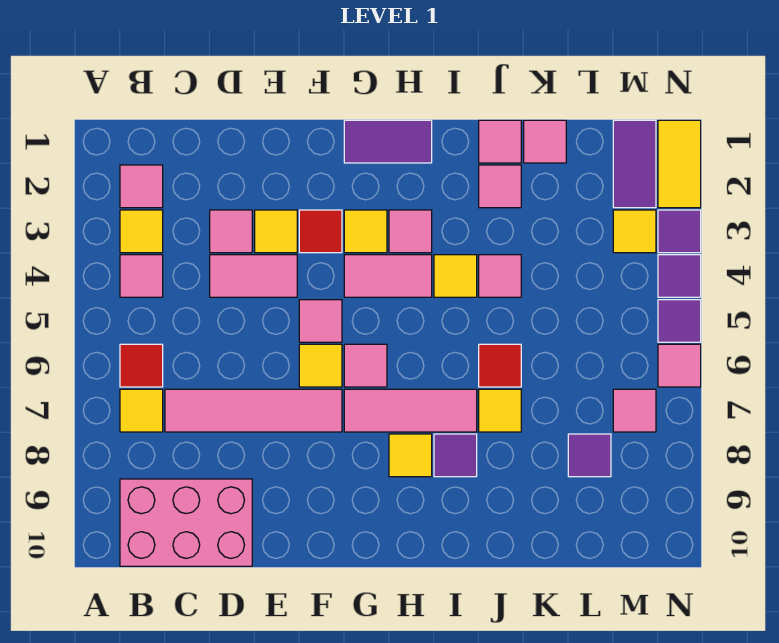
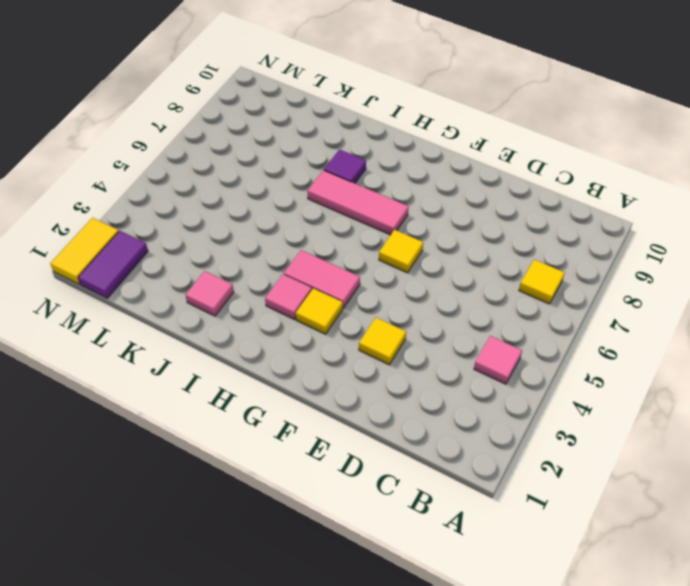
none -> pink 1x1 tile [120,165,163,208]
none -> yellow 1x1 tile [120,210,163,253]
none -> red 1x1 tile [120,344,163,387]
none -> pink 2x3 brick [120,479,252,566]

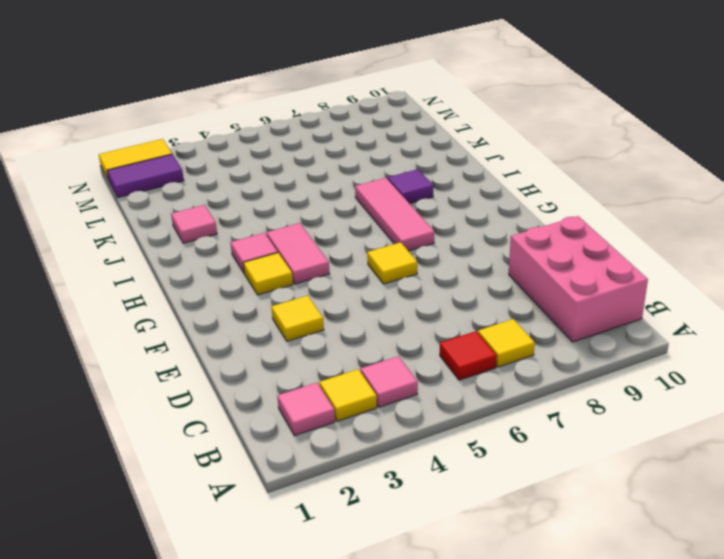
none -> pink 1x4 tile [165,389,342,432]
none -> pink 1x1 tile [210,210,252,253]
none -> pink 1x2 tile [210,255,297,297]
none -> red 1x1 tile [299,210,342,253]

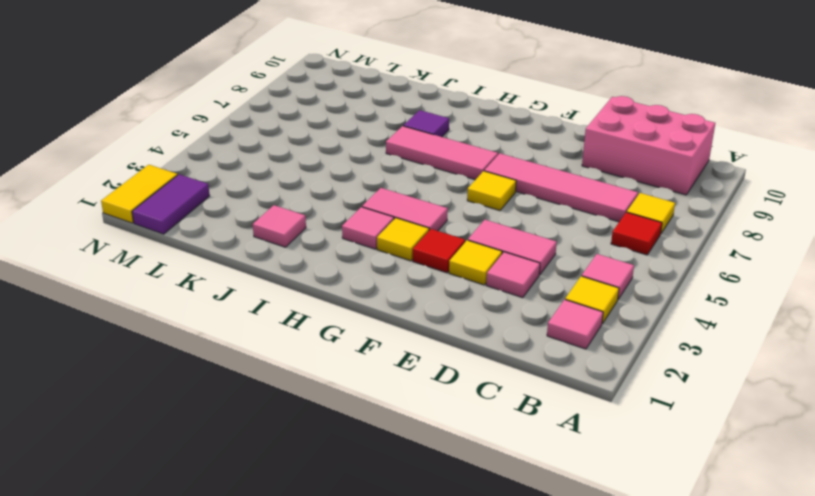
none -> pink 1x1 tile [299,300,342,342]
none -> purple 1x2 tile [344,120,432,163]
none -> pink 1x1 tile [344,344,387,387]
none -> yellow 1x1 tile [389,434,432,477]

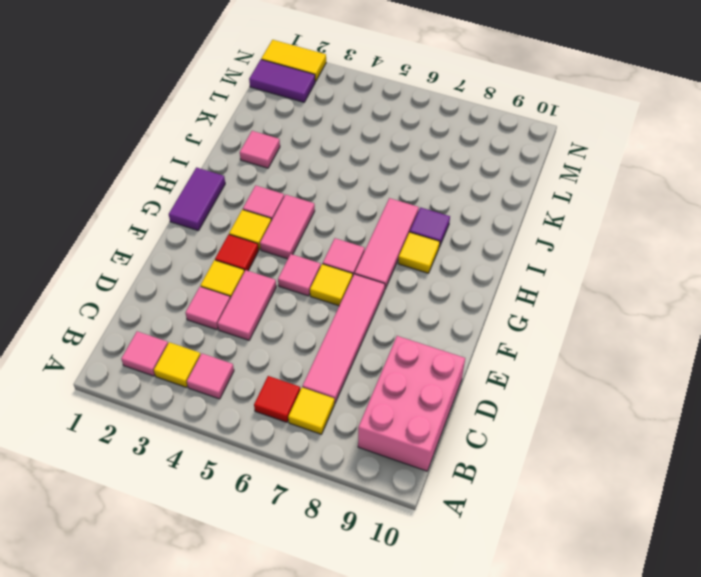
none -> yellow 1x1 tile [434,255,477,297]
none -> pink 1x1 tile [479,120,521,163]
none -> pink 1x1 tile [479,255,521,297]
none -> red 1x1 tile [479,344,521,387]

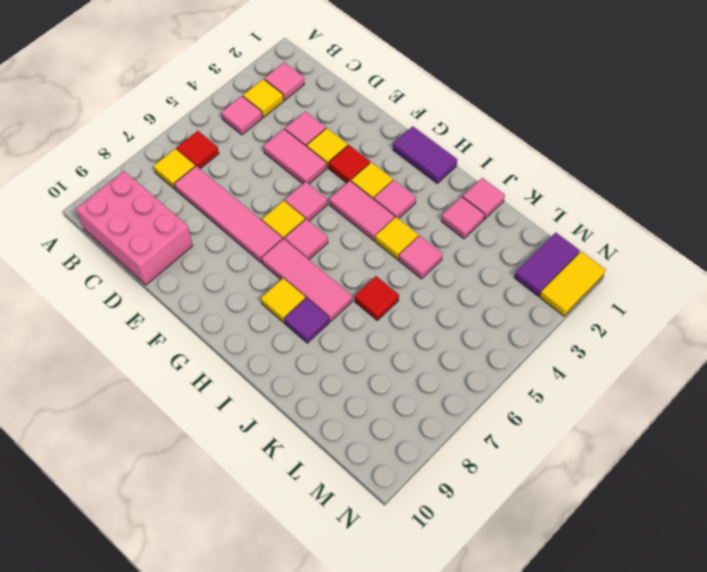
none -> yellow 1x1 tile [479,389,521,432]
none -> pink 1x1 tile [524,120,566,163]
none -> purple 1x1 tile [568,434,611,477]
none -> yellow 1x1 tile [613,210,656,253]

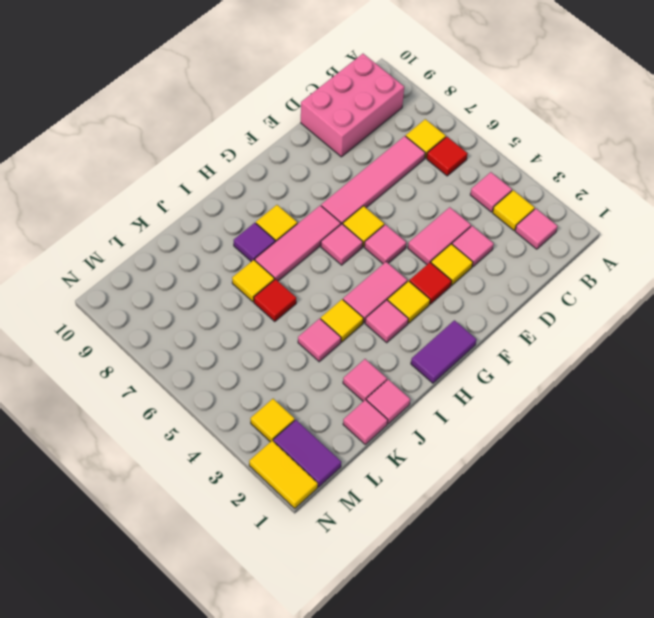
none -> purple 1x1 tile [568,434,611,477]
none -> pink 1x1 tile [613,389,656,432]
none -> purple 1x1 tile [658,210,701,253]
none -> purple 1x1 tile [658,255,701,297]

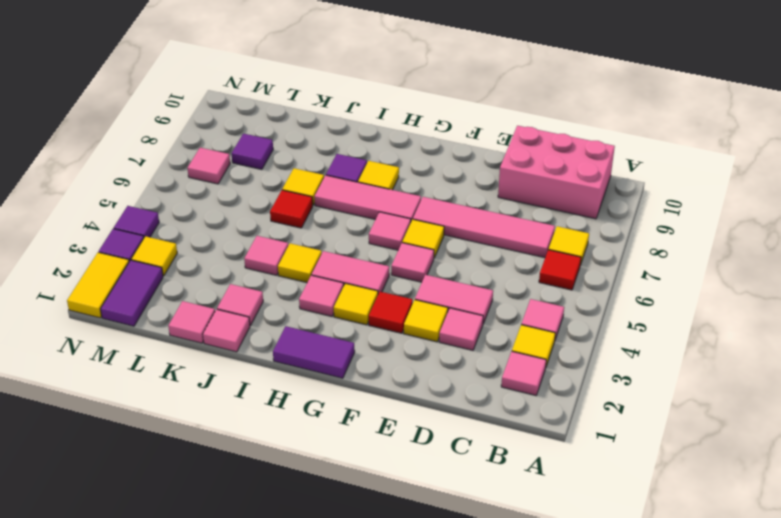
none -> purple 1x1 tile [658,300,701,342]
none -> pink 1x1 tile [658,344,701,387]

